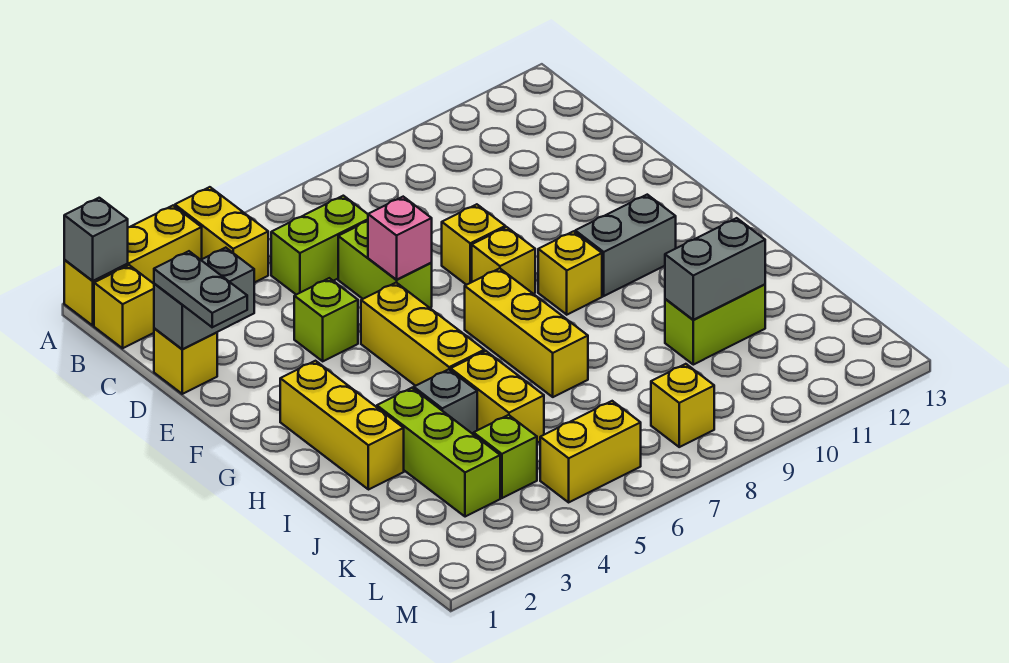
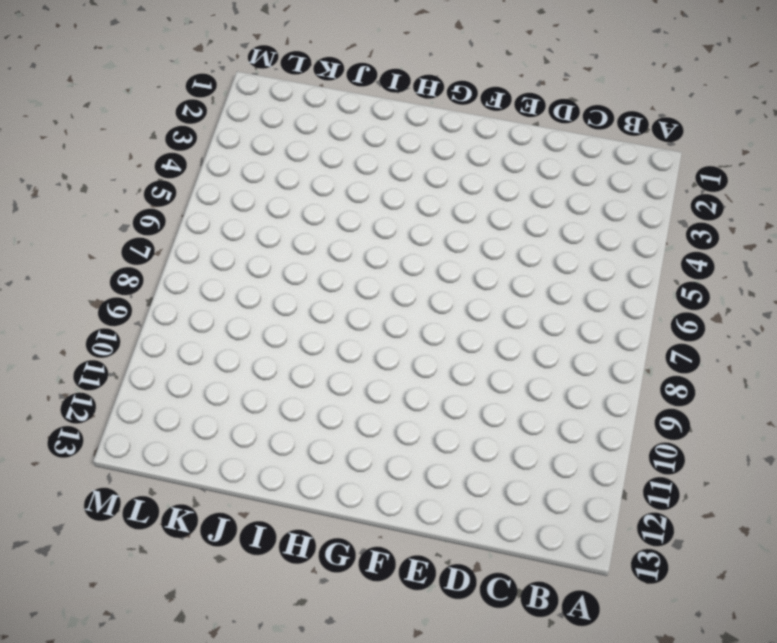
none -> yellow 1x3 brick [64,206,202,325]
none -> yellow 1x2 brick [175,187,268,283]
none -> yellow 1x1 brick [94,265,154,348]

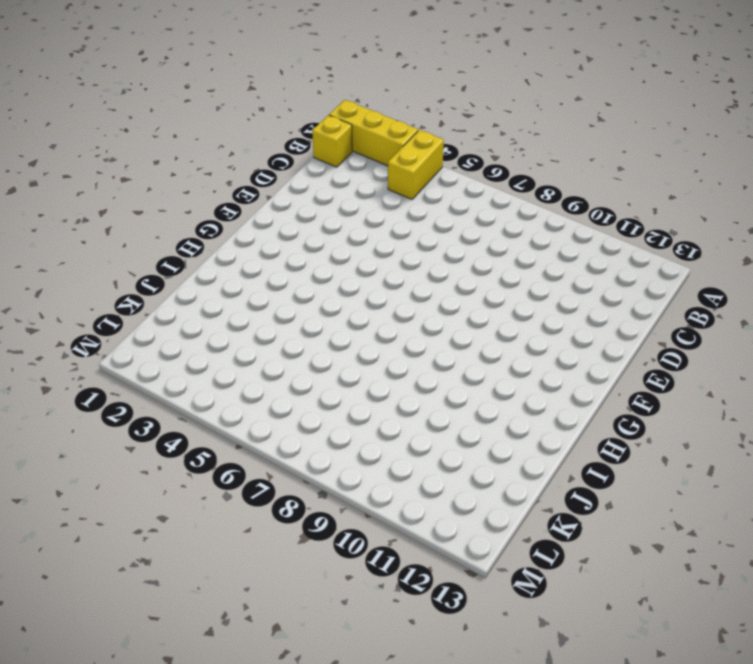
none -> lime 1x2 brick [271,196,368,295]
none -> yellow 1x1 brick [154,328,217,394]
none -> lime 1x2 brick [338,221,432,308]

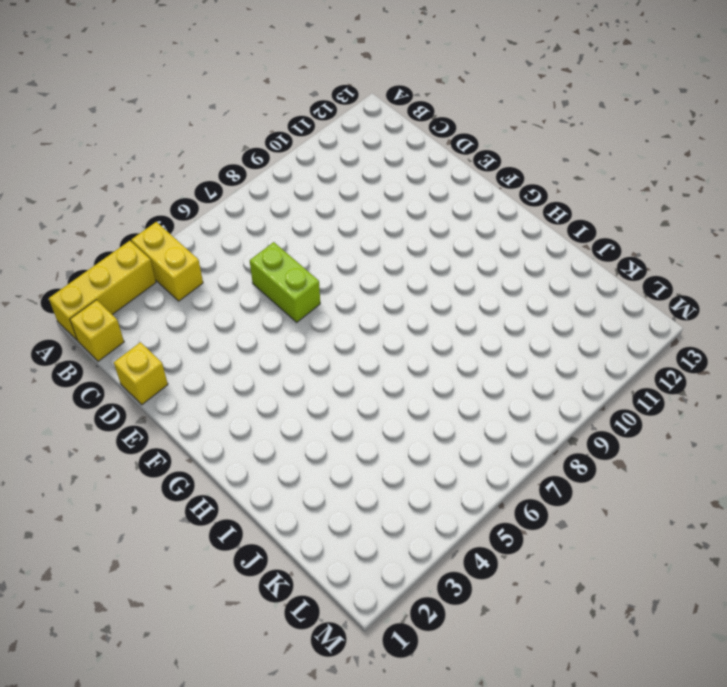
none -> lime 1x2 brick [271,196,368,295]
none -> lime 1x1 brick [294,278,358,361]
none -> yellow 1x1 brick [442,204,505,285]

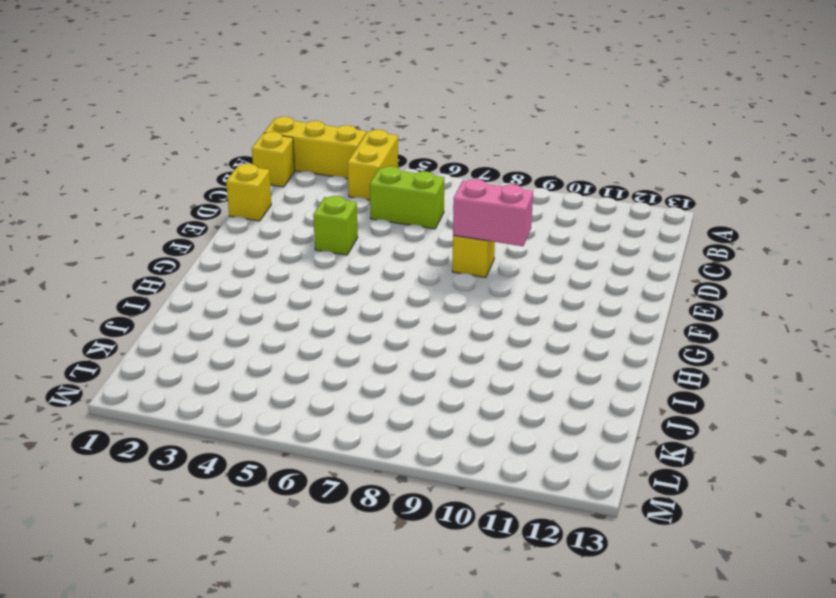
pink 1x2 brick [453,179,533,246] -> none
none -> lime 1x2 brick [338,221,432,308]
none -> yellow 1x3 brick [361,283,484,386]
none -> yellow 1x1 brick [472,227,535,294]

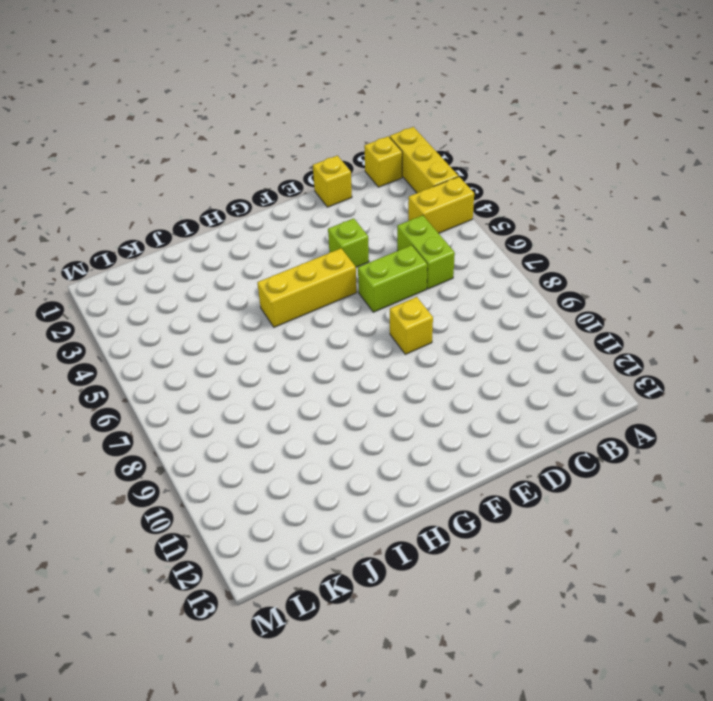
none -> yellow 1x1 brick [472,227,535,294]
none -> yellow 1x3 brick [280,361,404,490]
none -> yellow 1x3 brick [465,268,588,397]

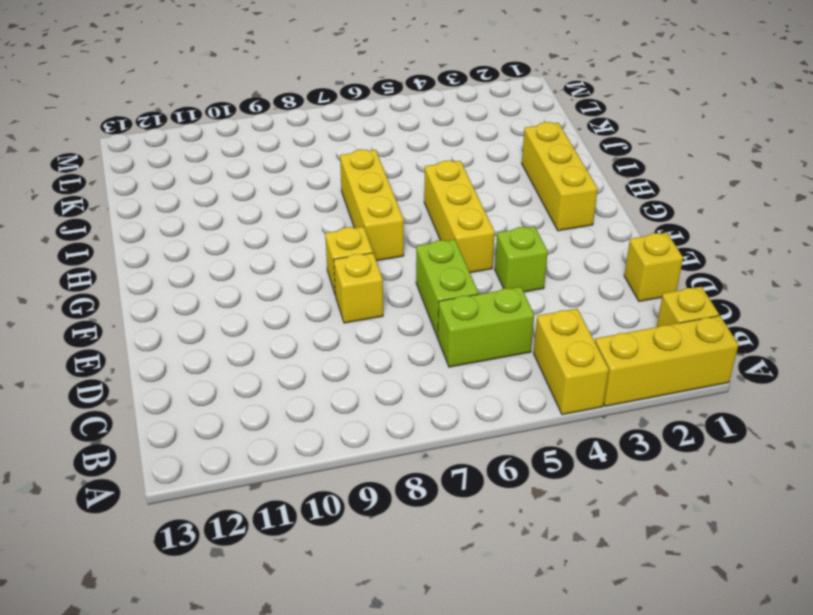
none -> yellow 1x1 brick [538,231,602,315]
none -> grey 1x2 brick [575,195,676,296]
none -> lime 1x3 brick [377,388,500,517]

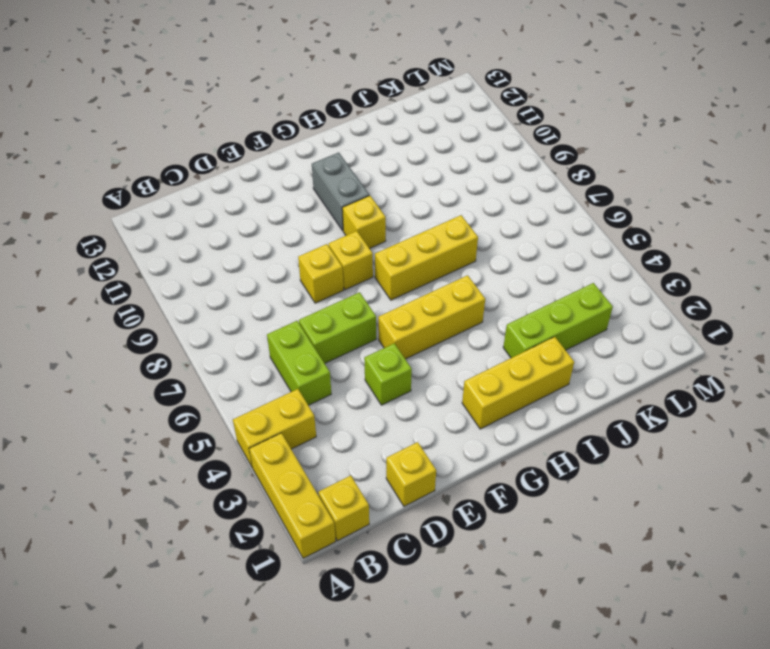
none -> grey 1x1 brick [414,369,477,435]
none -> yellow 1x2 brick [451,351,544,443]
none -> lime 1x2 brick [665,285,765,365]

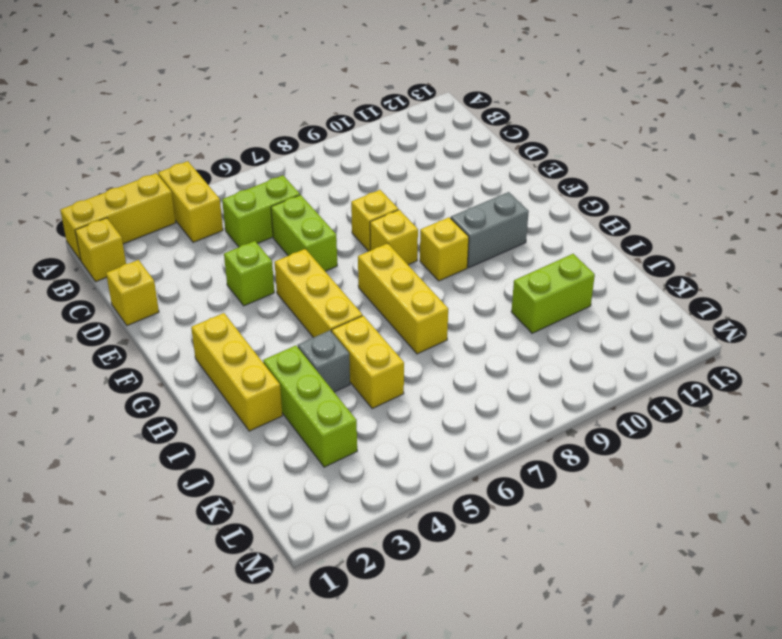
none -> lime 1x1 brick [474,415,537,498]
none -> yellow 1x2 brick [540,401,641,502]
none -> yellow 1x1 brick [651,364,714,447]

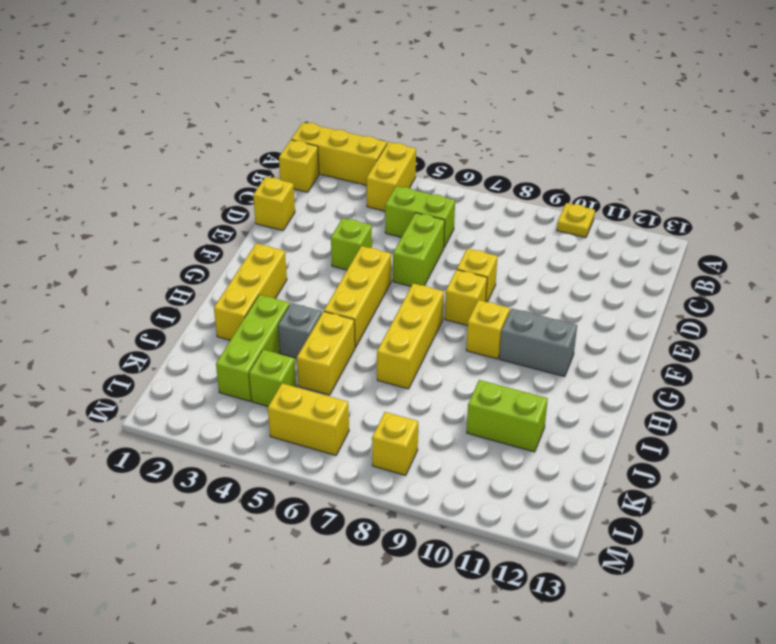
yellow 1x1 plate [557,203,595,238] -> none
none -> grey 1x1 brick [64,198,128,281]
none -> grey 1x2 brick [154,248,254,349]
none -> pink 1x1 brick [368,197,432,280]

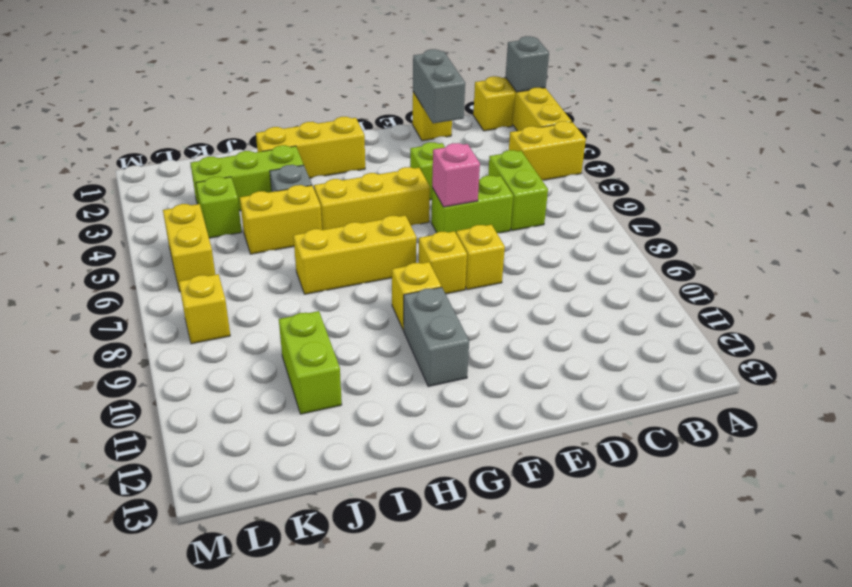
none -> grey 1x2 brick [665,218,765,320]
none -> grey 1x2 plate [154,251,247,327]

